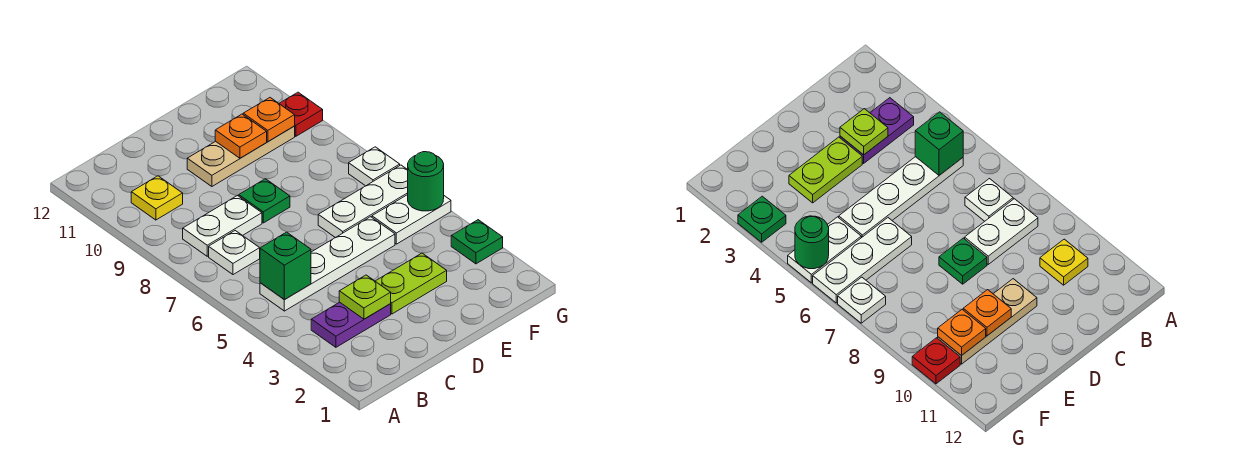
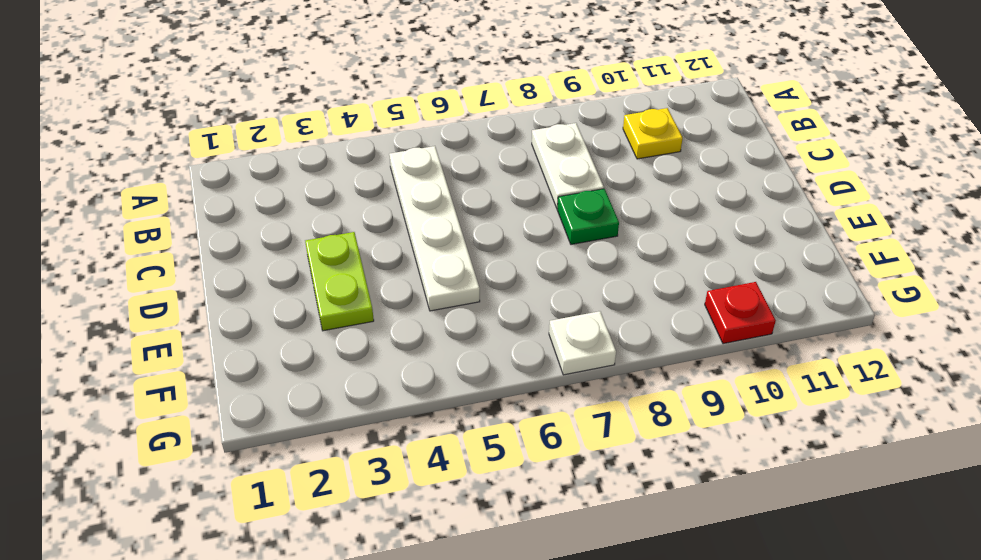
none -> purple 1x2 plate [311,302,391,347]
none -> white 1x1 plate [209,231,260,275]
none -> tan 1x3 plate [187,126,295,186]

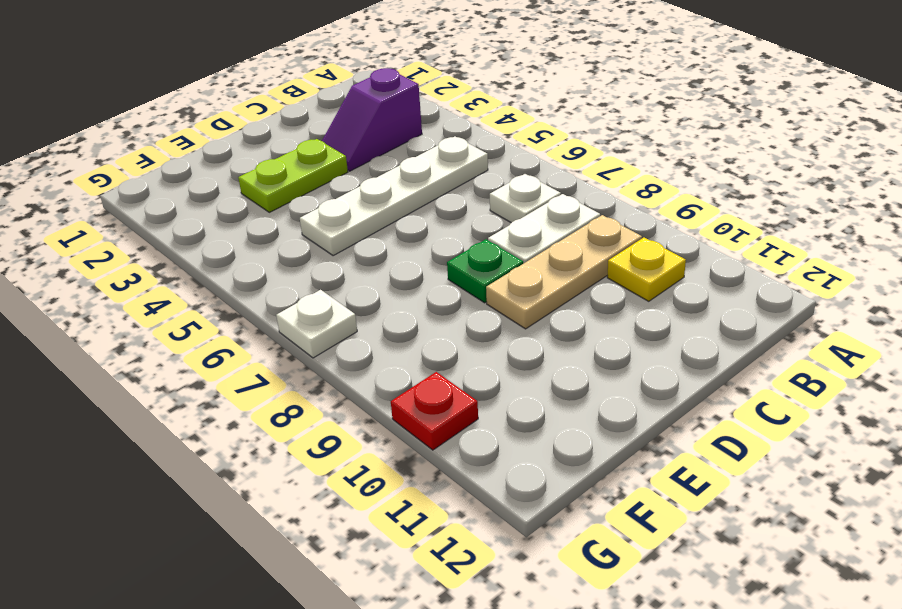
purple 1x2 slope [322,68,422,171] -> purple 1x2 plate [311,302,391,347]
tan 1x3 plate [486,215,642,329] -> tan 1x3 plate moved to [187,126,295,186]
none -> white 1x3 plate [318,165,408,238]
none -> white 1x2 plate [372,195,451,244]
none -> green 1x1 plate [451,220,503,264]

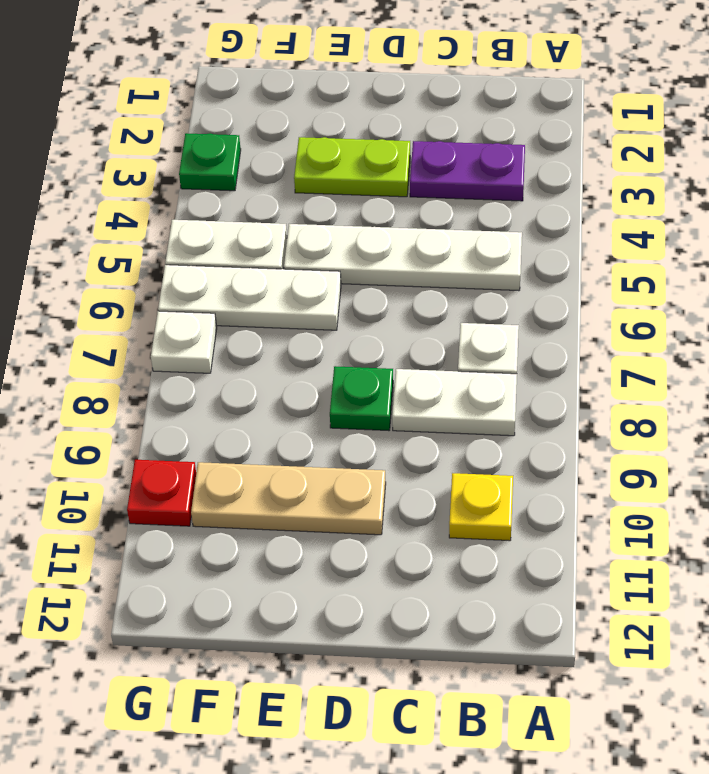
none -> green 1x1 brick [260,232,311,300]
none -> lime 1x1 plate [339,275,391,319]
none -> orange 1x1 plate [215,114,267,158]

